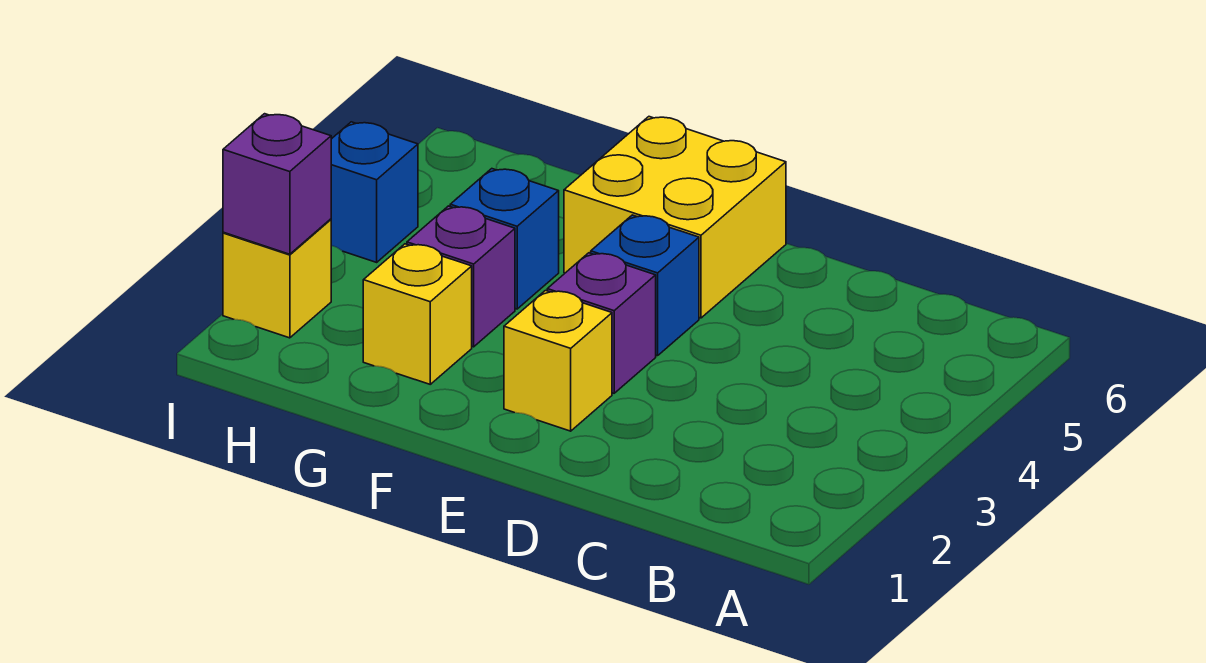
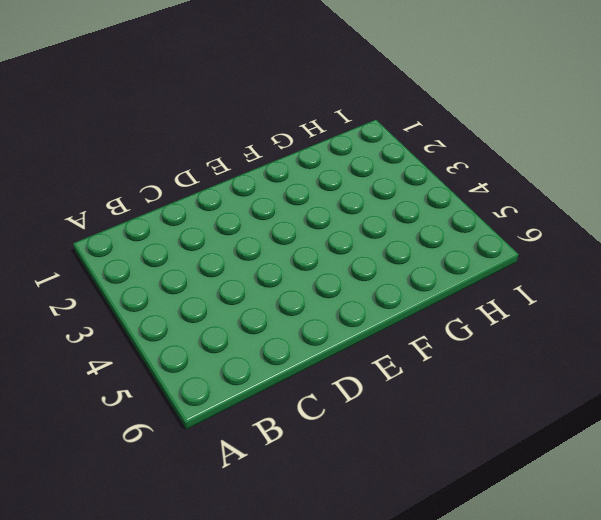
none -> yellow 1x1 brick [504,291,612,431]
none -> purple 1x1 brick [547,253,656,393]

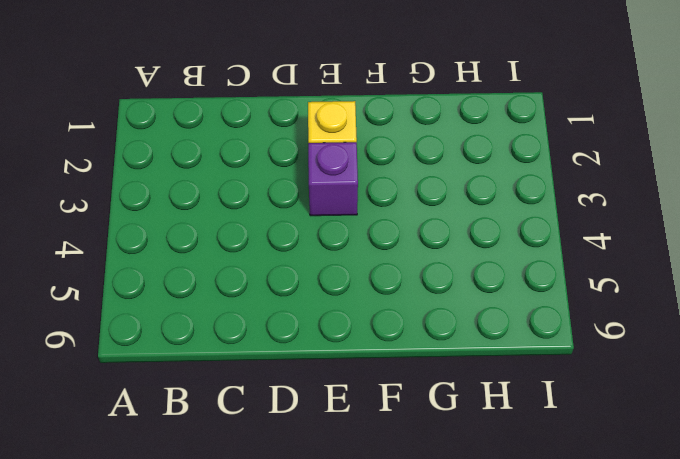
none -> blue 1x1 brick [591,215,699,356]
none -> yellow 2x2 brick [564,117,786,318]

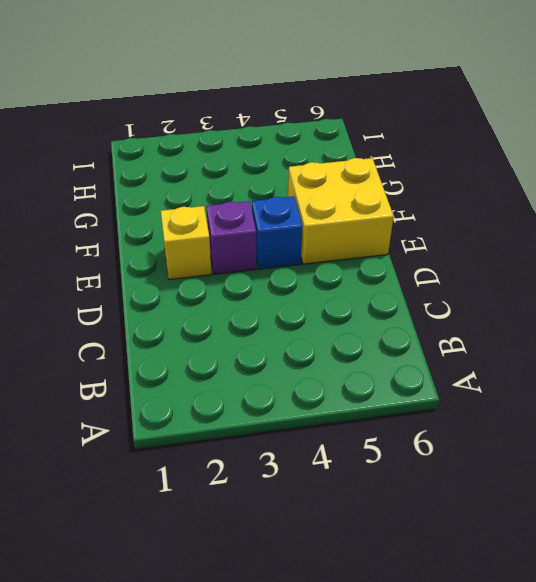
none -> yellow 1x1 brick [363,244,472,384]
none -> purple 1x1 brick [407,206,515,347]

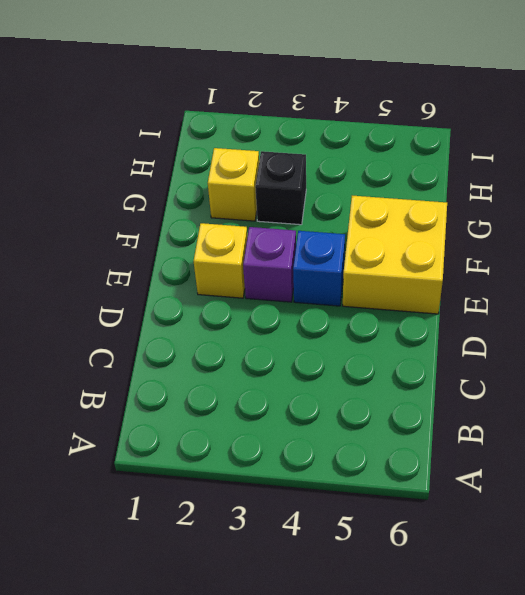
black 1x1 brick [255,151,306,225] -> purple 1x1 brick [407,206,515,347]
none -> blue 1x1 brick [450,169,559,309]
none -> yellow 1x1 brick [223,219,331,338]

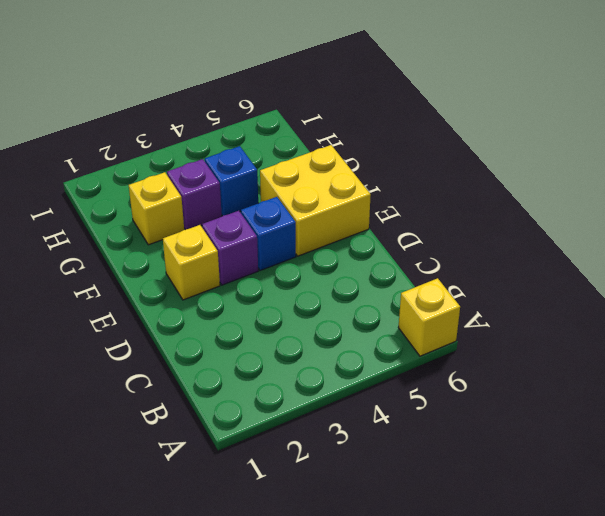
yellow 1x1 brick [398,278,460,356] -> yellow 1x1 brick moved to [223,219,331,338]
none -> blue 1x1 brick [331,122,418,262]
none -> purple 1x1 brick [223,114,331,254]

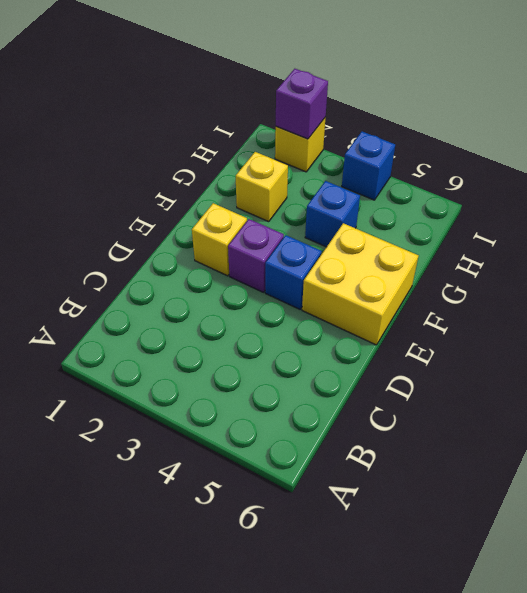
none -> purple 1x1 brick [407,206,515,347]

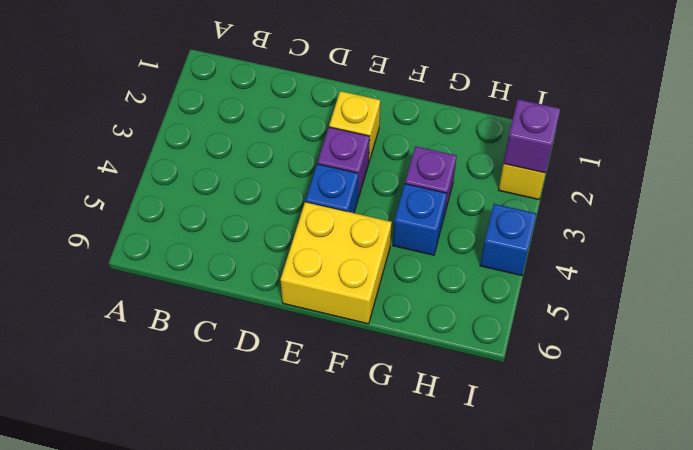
none -> yellow 1x1 brick [363,244,472,384]

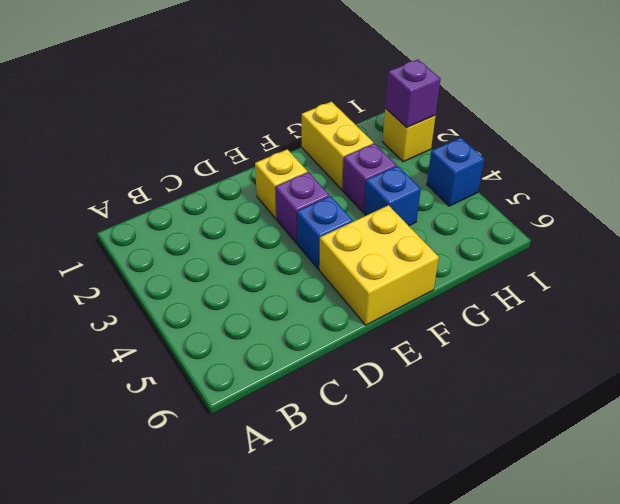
yellow 1x2 brick [302,102,373,189] -> yellow 1x1 brick [363,244,472,384]

